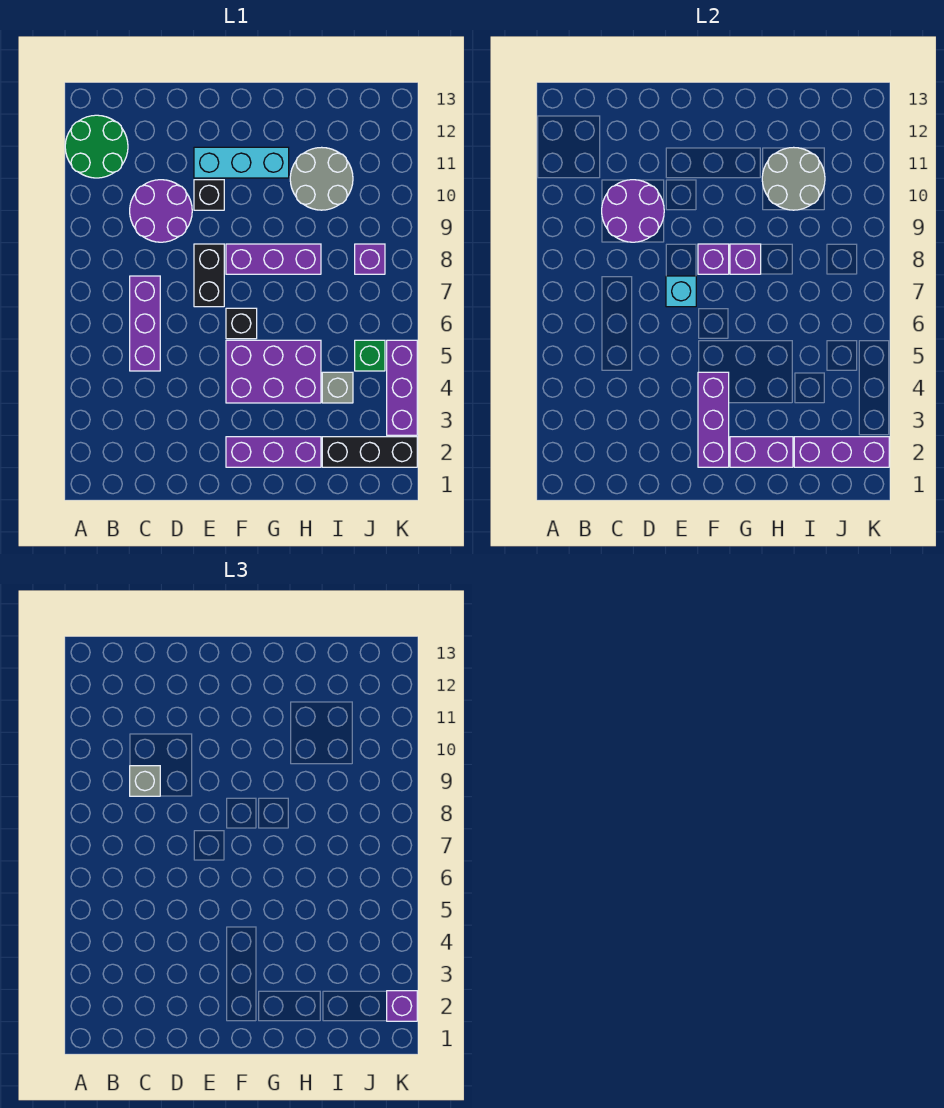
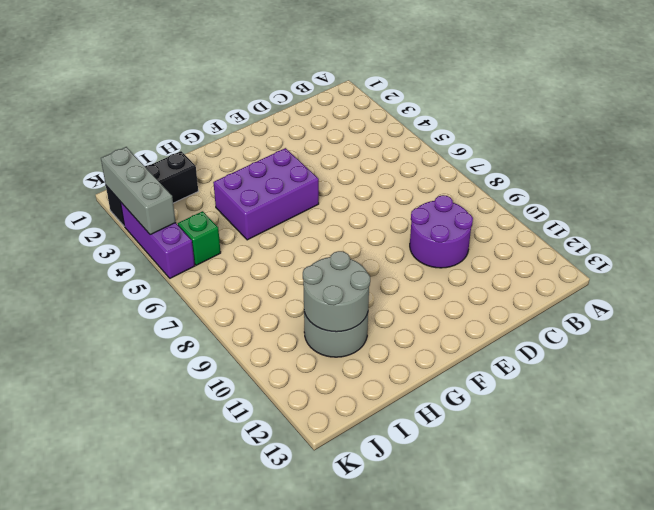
grey 1x3 brick [101,147,176,235] -> purple 1x3 brick [794,437,889,467]
none -> green 2x2 round brick [65,115,128,178]
none -> purple 1x3 brick [130,276,160,371]
none -> black 1x2 brick [194,244,224,307]

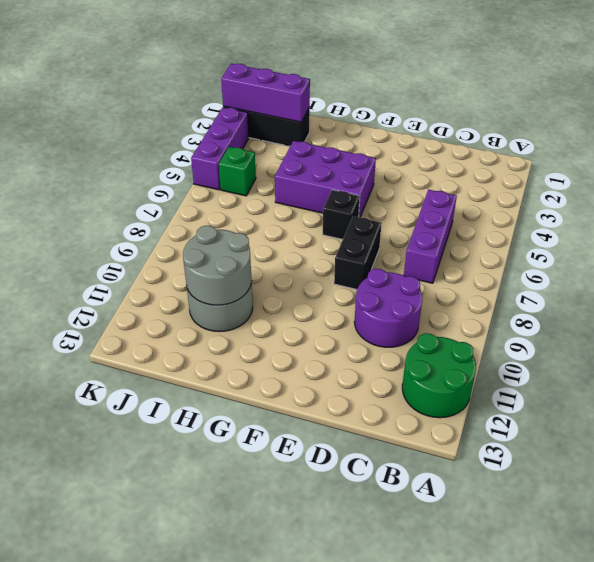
none -> black 1x1 brick [194,180,224,210]
none -> cyan 1x3 brick [194,147,289,178]
none -> purple 1x3 brick [226,437,321,467]

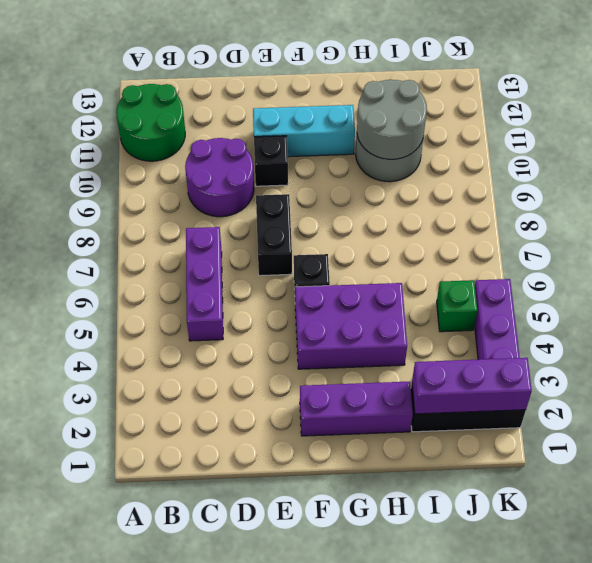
none -> purple 1x3 brick [226,244,321,274]
none -> grey 1x1 brick [322,372,353,403]
none -> purple 1x1 brick [355,244,385,274]

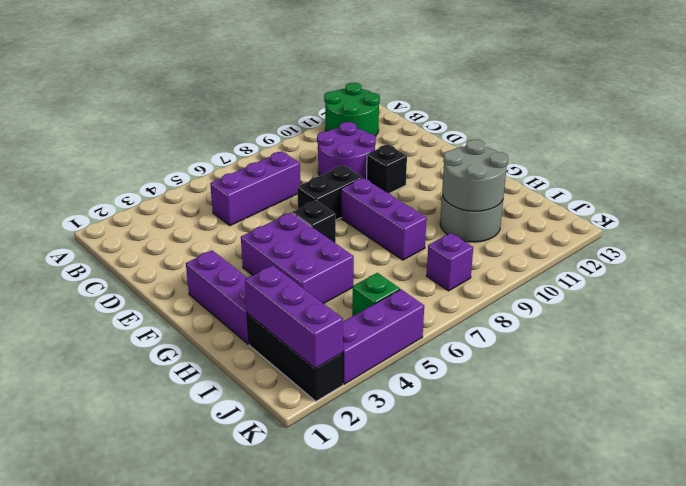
none -> cyan 1x3 brick [194,147,289,178]
none -> grey 1x1 brick [322,372,353,403]
none -> purple 2x2 round brick [602,180,664,242]

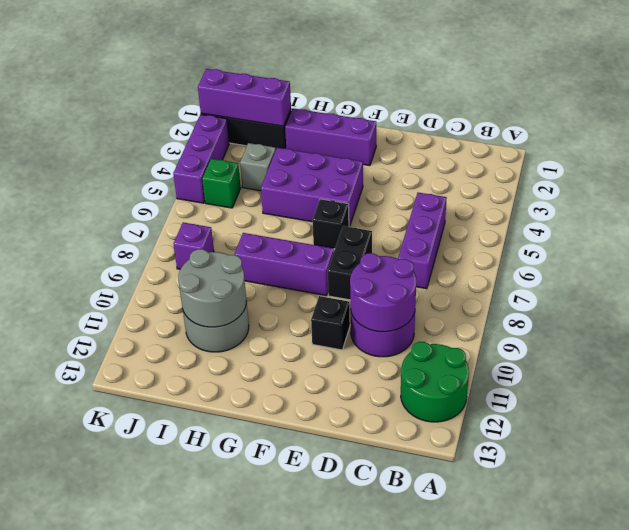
none -> cyan 1x3 brick [194,147,289,178]
none -> cyan 1x1 brick [666,276,696,307]
none -> purple 1x3 brick [698,372,729,467]

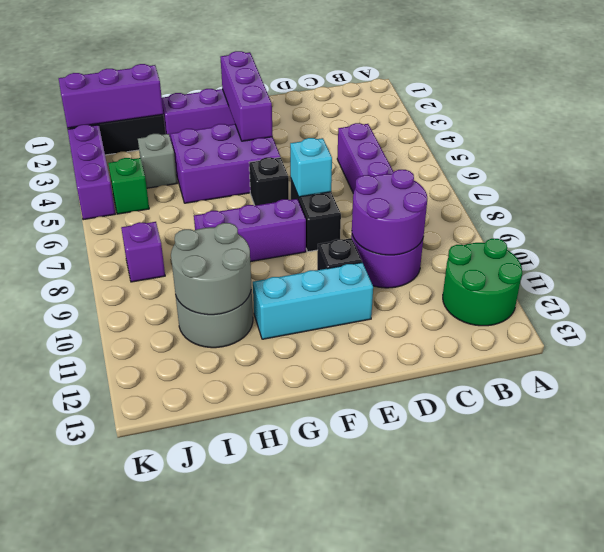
none -> purple 1x1 brick [698,244,729,274]
none -> purple 1x2 brick [730,437,793,467]
none -> purple 1x1 brick [730,244,761,274]

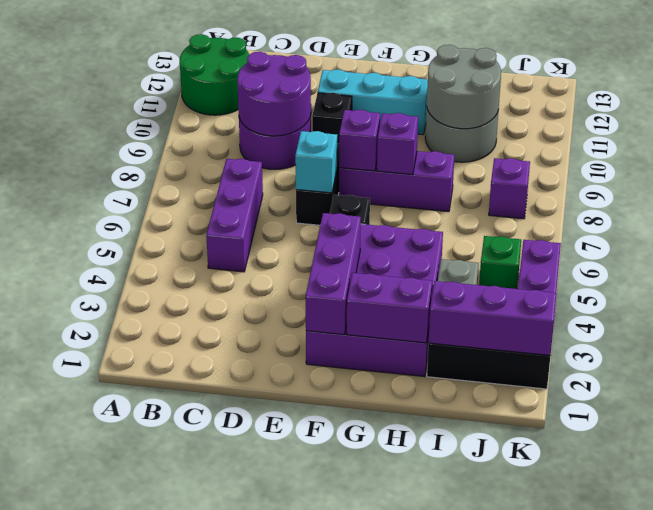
none -> grey 1x1 brick [130,766,160,796]
none -> purple 1x1 brick [387,991,417,1021]

